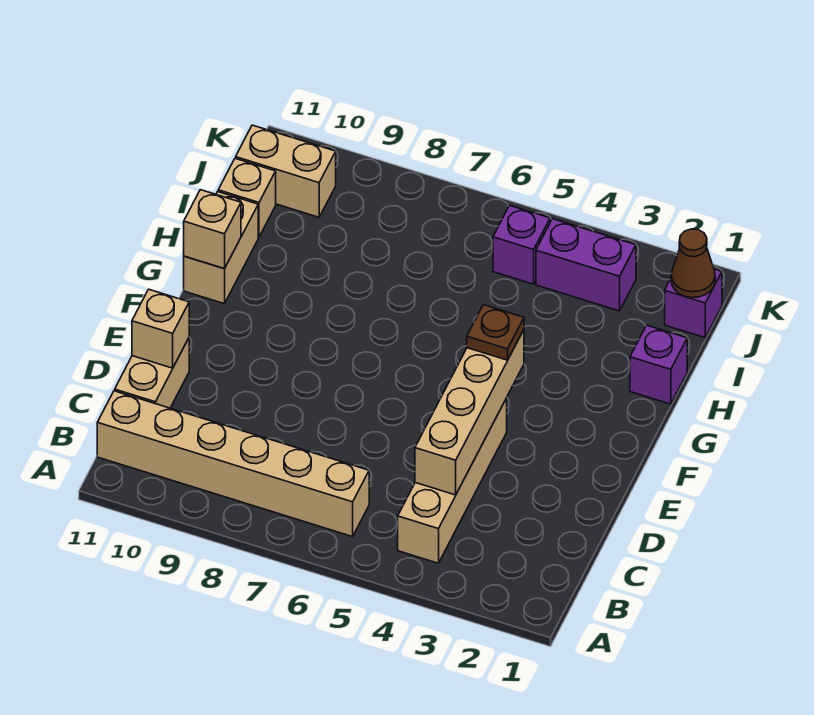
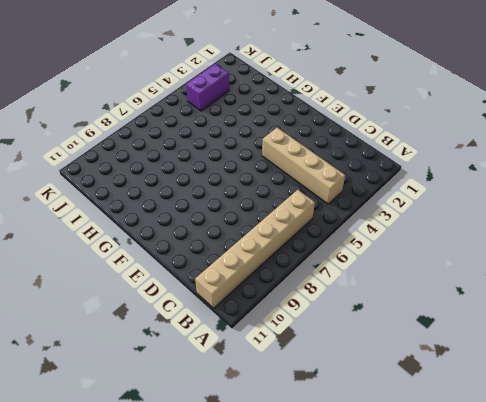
none -> tan 1x2 brick [115,338,189,408]
none -> tan 1x2 brick [184,192,258,304]
none -> purple 1x1 brick [630,325,687,404]

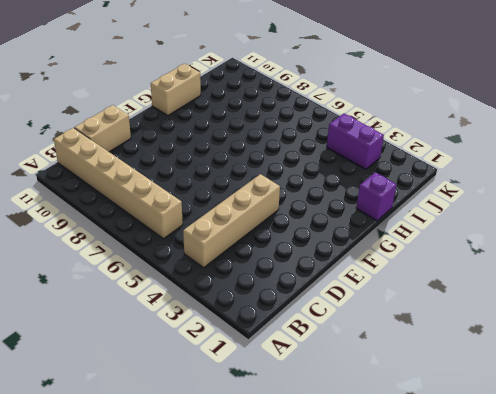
none -> tan 1x1 brick [218,158,276,237]
none -> purple 1x1 brick [665,269,722,338]
none -> purple 1x1 brick [493,205,550,284]

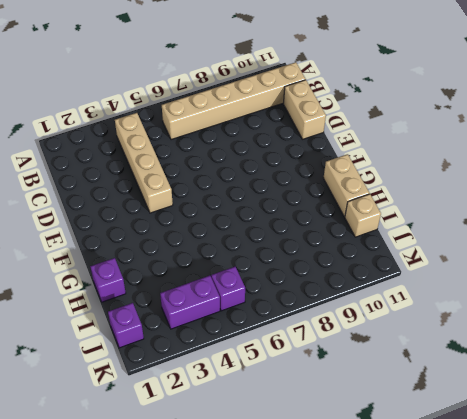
none -> tan 1x2 brick [236,125,336,217]
none -> tan 1x4 brick [415,330,524,495]
none -> tan 1x1 brick [132,289,189,368]

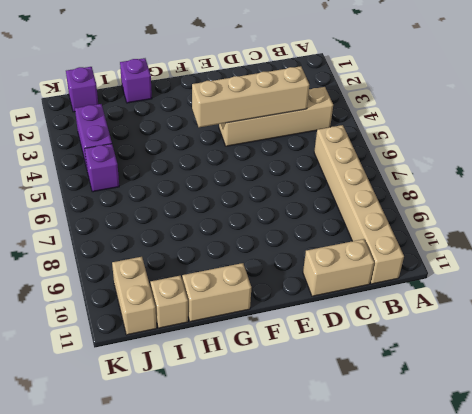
none -> tan 1x1 brick [132,289,189,368]
none -> tan 1x1 brick [184,190,241,269]
none -> brown 1x1 cone [671,229,715,298]

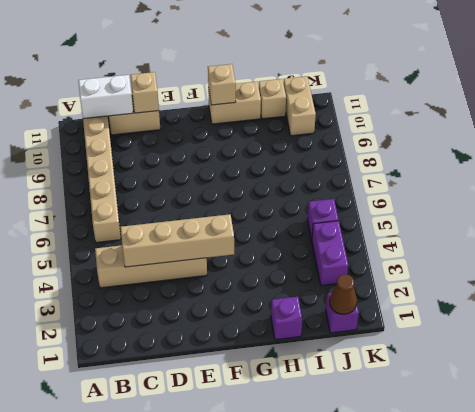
white 1x2 brick [78,75,133,119] -> none
none -> brown 1x1 plate [467,305,524,360]

